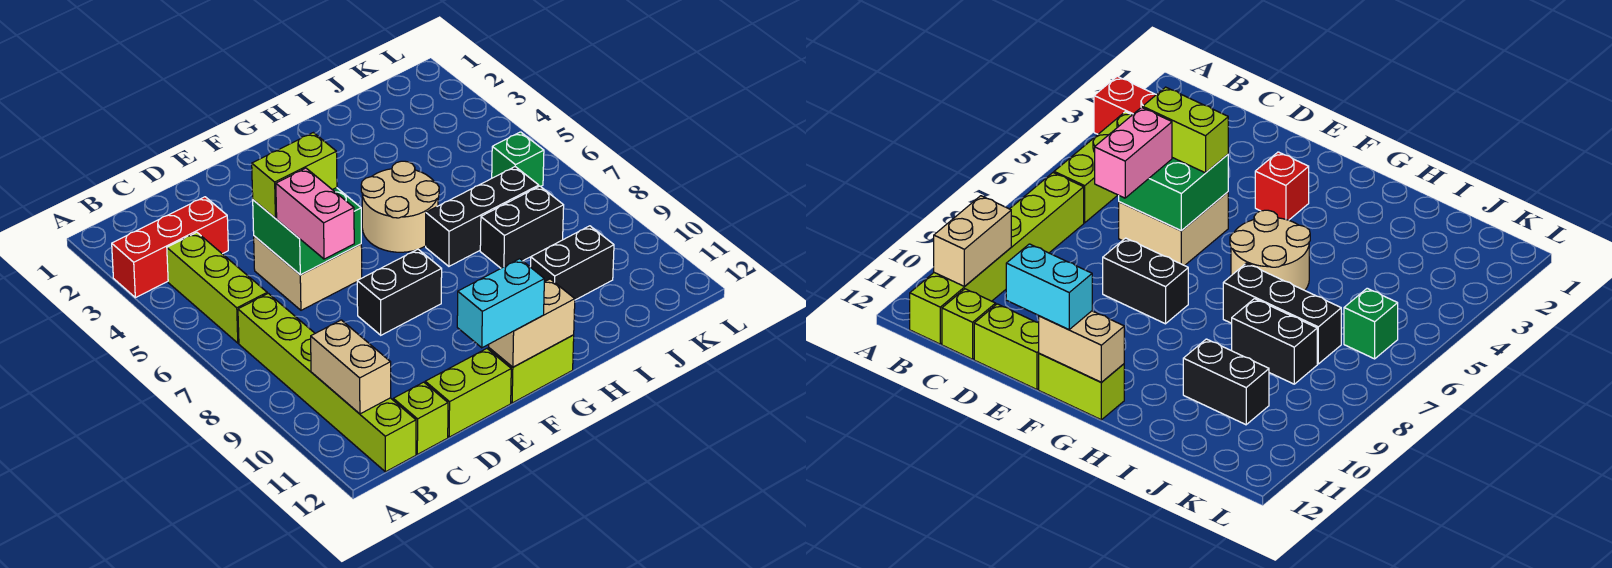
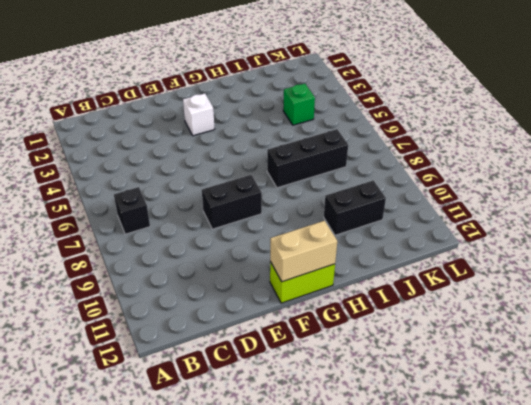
black 1x1 brick [114,187,150,234] -> lime 1x6 brick [238,293,416,472]
white 1x1 brick [183,93,215,136] -> red 1x1 brick [1255,152,1309,220]
green 1x1 brick [283,84,315,125] -> green 1x1 brick moved to [492,132,544,186]
none -> red 1x3 brick [112,197,228,298]
none -> lime 1x3 brick [167,232,267,343]
none -> lime 1x1 brick [393,382,448,454]

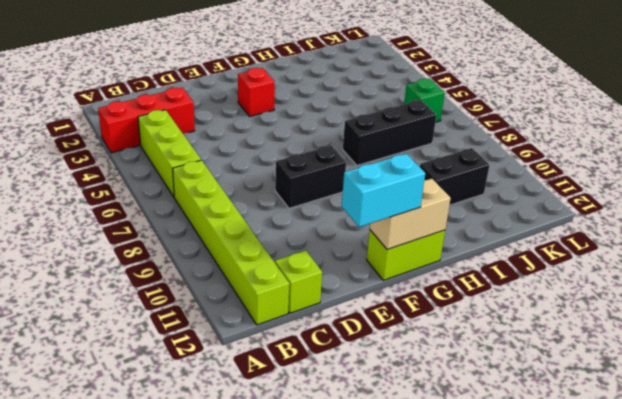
none -> tan 2x2 brick [254,236,362,310]
none -> lime 1x2 brick [425,349,511,437]
none -> tan 2x2 round brick [361,161,439,252]

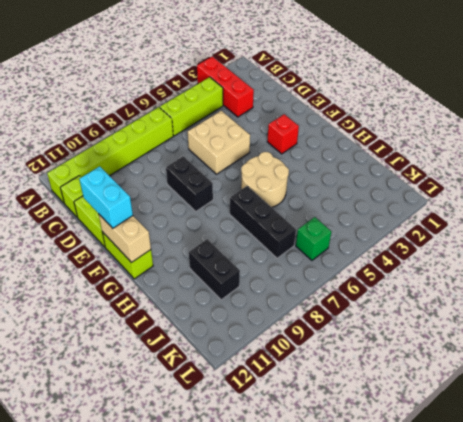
none -> black 1x2 brick [480,186,564,268]
none -> tan 1x2 brick [311,320,391,414]
none -> green 2x2 brick [253,188,361,275]

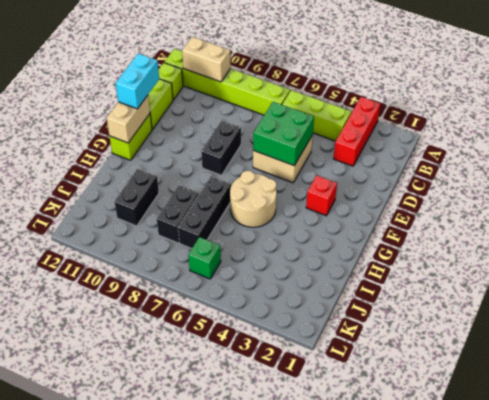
none -> lime 1x2 brick [252,133,337,218]
none -> pink 1x2 brick [276,168,354,259]

